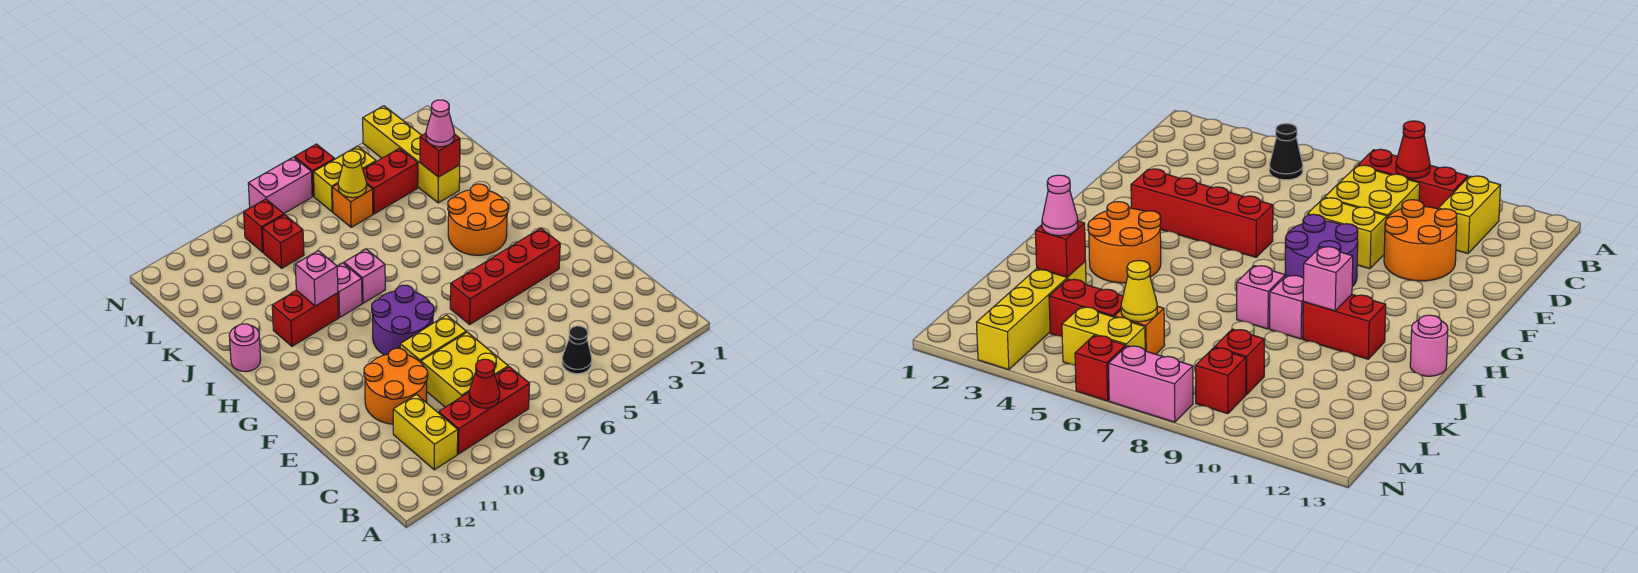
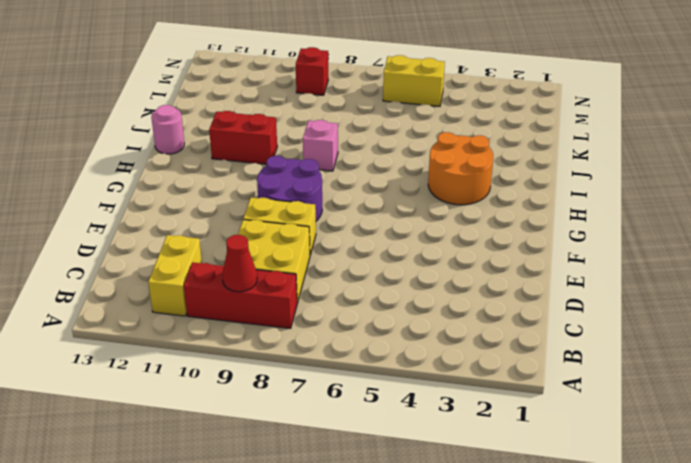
none -> black 1x1 cone [562,326,592,374]
none -> orange 2x2 round brick [364,348,428,424]
none -> red 1x4 brick [450,228,560,324]

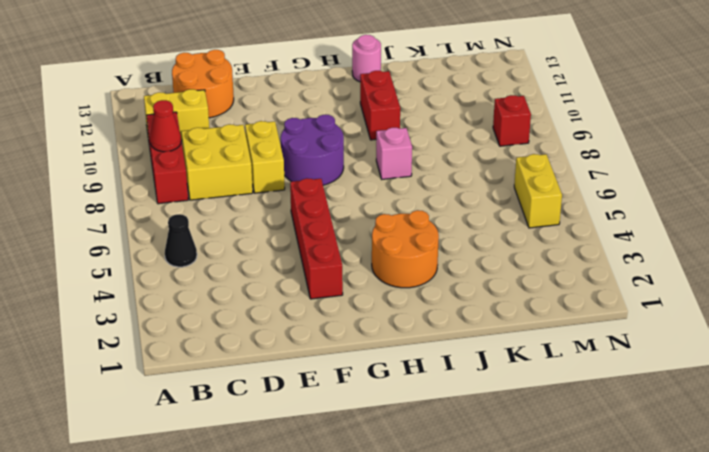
orange 2x2 round brick [172,50,234,118] -> orange 2x2 round brick moved to [364,348,428,424]
none -> pink 1x1 brick [337,263,362,317]
none -> yellow 1x4 brick [363,106,460,203]
none -> red 1x2 brick [363,148,418,214]

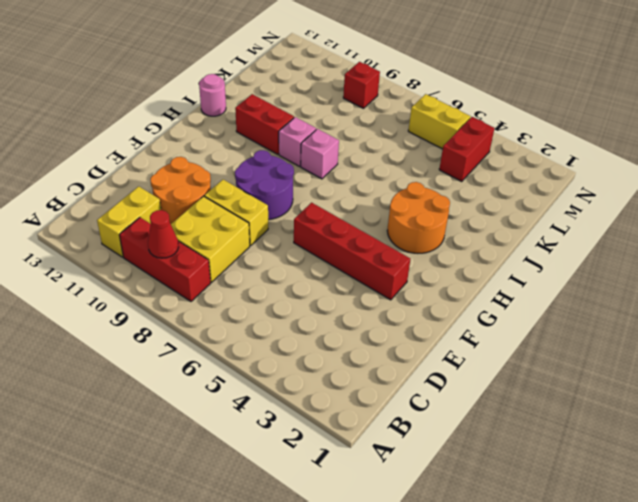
red 1x2 brick [439,117,495,181] -> red 1x2 brick turned to [363,148,418,214]
none -> black 1x1 cone [562,326,592,374]
none -> yellow 1x4 brick [363,106,460,203]
none -> orange 1x1 brick [332,184,373,227]

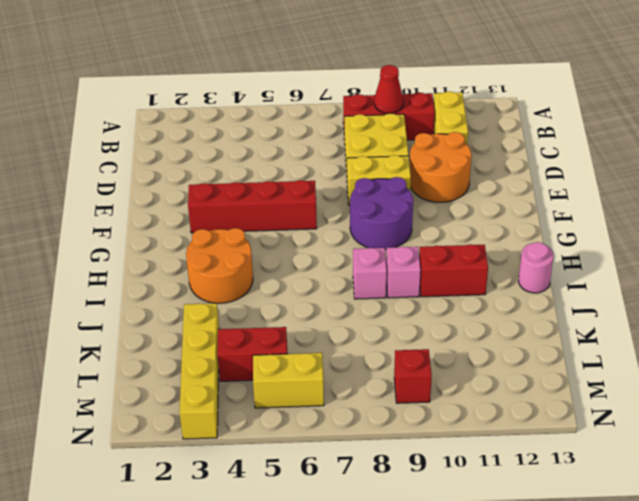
none -> black 1x1 cone [562,326,592,374]
none -> orange 1x1 brick [332,184,373,227]
none -> red 1x1 brick [262,215,304,268]

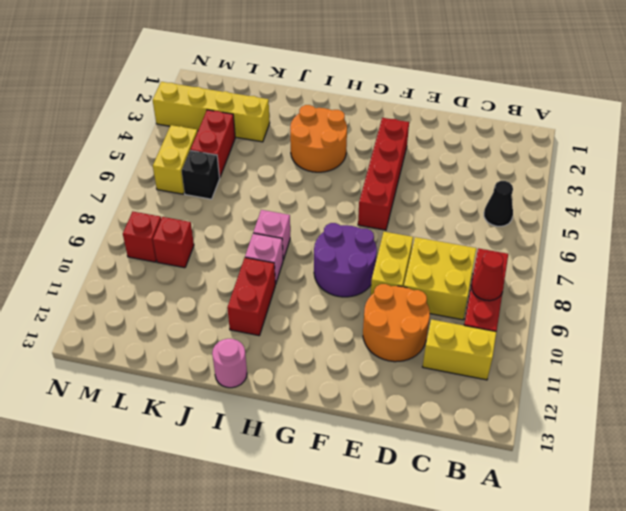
black 1x1 brick [182,150,220,199] -> orange 1x1 brick [332,184,373,227]
none -> red 1x1 brick [295,144,334,196]
none -> pink 1x2 brick [248,157,312,214]
none -> pink 1x1 brick [295,251,338,306]

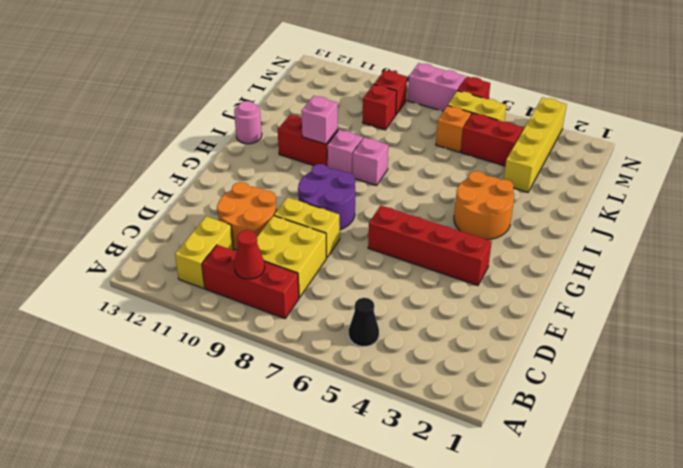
none -> red 1x1 brick [420,133,460,177]
none -> yellow 1x1 cone [338,151,367,198]
none -> pink 1x1 cone [426,100,454,147]

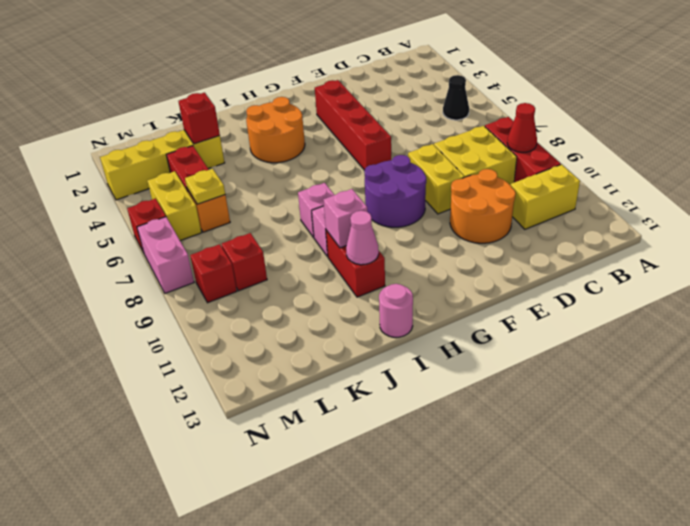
pink 1x1 cone [346,211,379,265] -> pink 1x1 cone moved to [426,100,454,147]
yellow 1x1 plate [185,169,225,204] -> yellow 1x1 cone [338,151,367,198]

